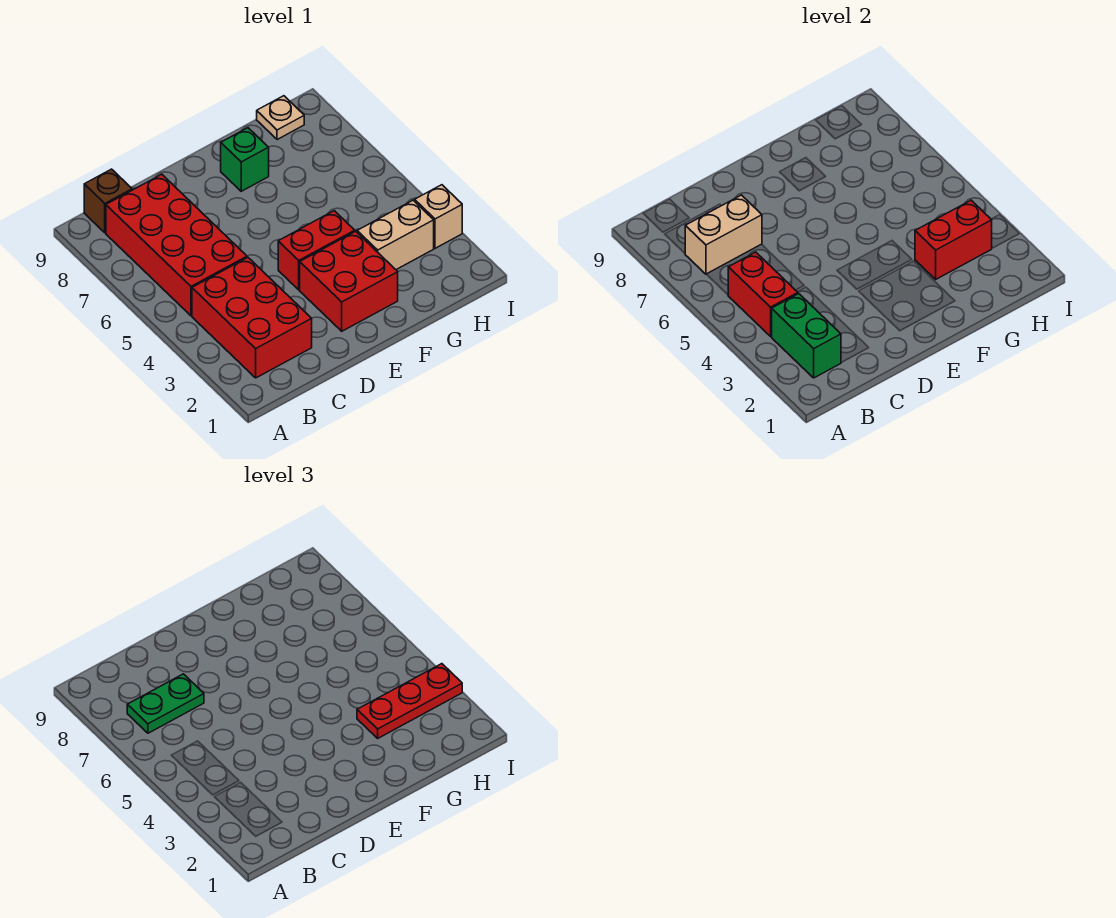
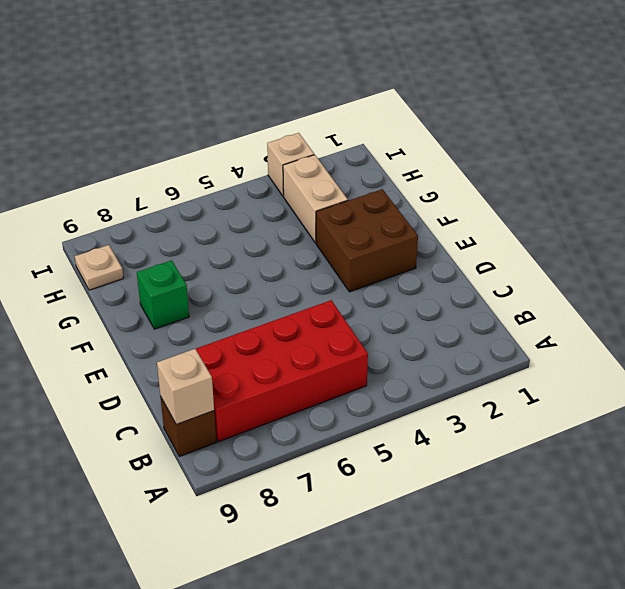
tan 1x1 brick [157,349,214,424] -> none
brown 2x2 brick [316,189,418,292] -> red 2x2 brick [300,231,398,331]
none -> red 2x3 brick [192,257,312,378]
none -> red 1x2 brick [278,211,355,290]
none -> green 1x2 brick [771,294,841,378]

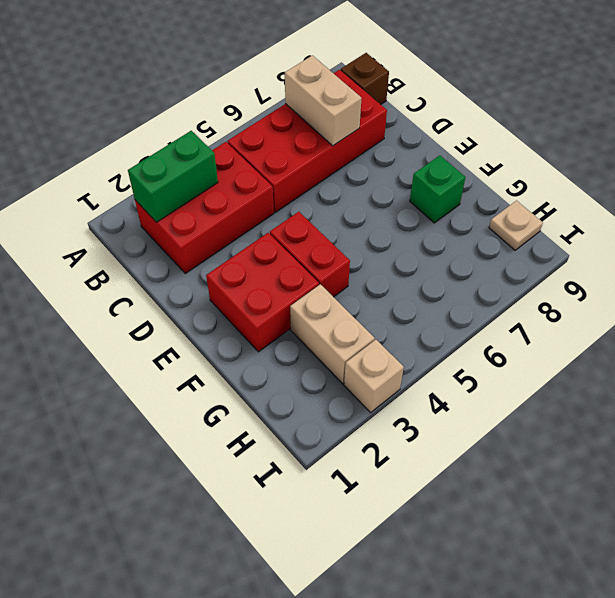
none -> red 1x2 brick [728,252,798,336]
none -> red 1x2 brick [915,200,992,279]
none -> green 1x2 plate [127,674,204,733]

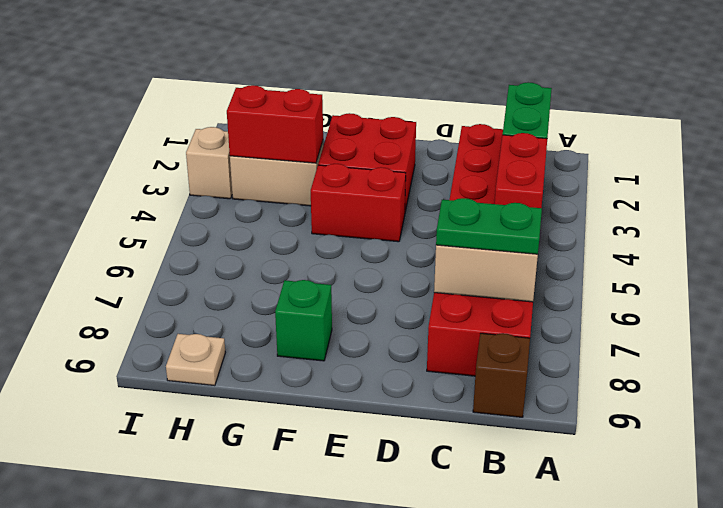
none -> red 1x3 plate [357,664,462,738]

